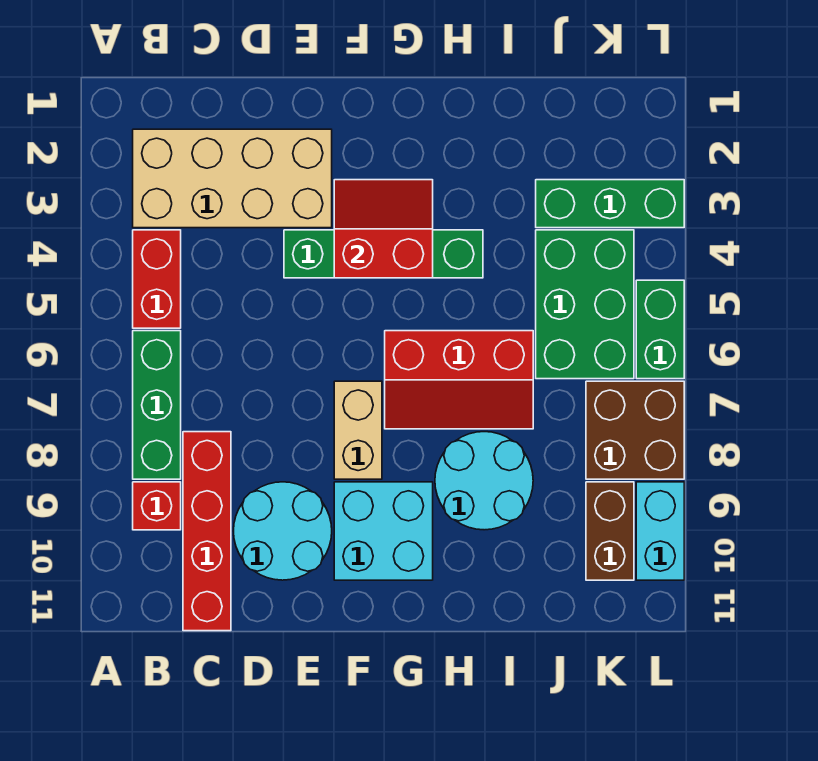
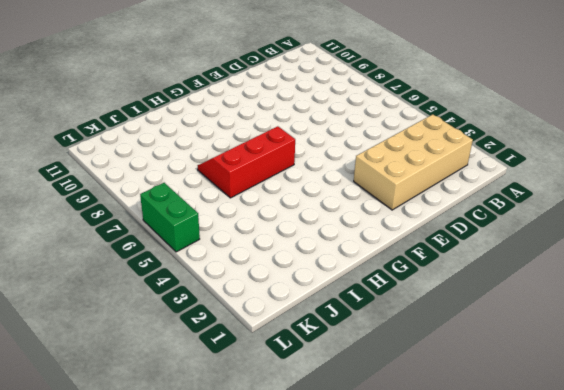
none -> red 1x2 brick [133,230,181,328]
none -> green 1x3 brick [133,331,181,479]
none -> red 1x1 brick [133,482,181,530]

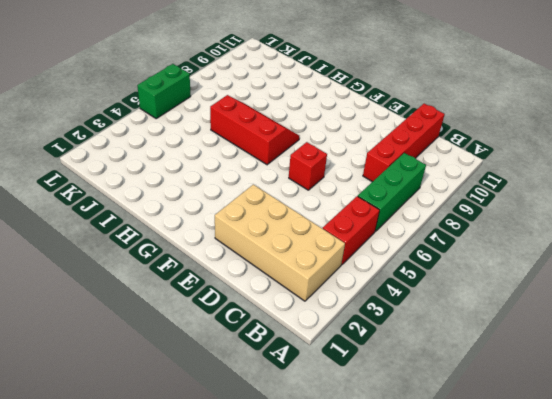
red 1x1 brick [289,142,327,190] -> red 1x1 brick moved to [133,482,181,530]
none -> cyan 2x2 round brick [234,482,332,580]
none -> green 1x4 brick [284,230,483,278]
none -> tan 1x2 brick [334,381,382,479]

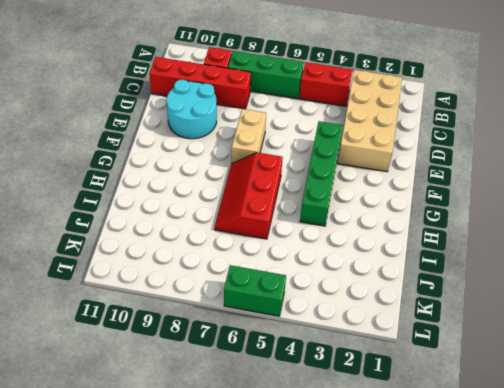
tan 1x2 brick [232,109,266,163] -> tan 1x2 brick turned to [334,381,382,479]
none -> cyan 2x2 brick [334,482,433,580]
none -> cyan 2x2 round brick [435,432,533,530]
none -> green 1x3 brick [536,180,684,228]

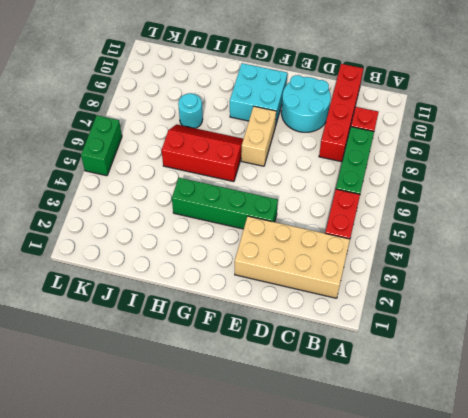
cyan 1x1 round brick [178,93,203,128] -> cyan 2x2 round brick [435,432,533,530]
none -> green 1x3 brick [536,180,684,228]
none -> green 2x3 brick [536,230,634,379]
none -> brown 2x2 brick [586,381,684,479]

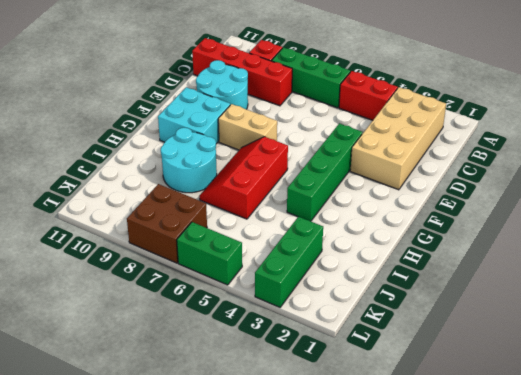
none -> green 2x3 brick [536,230,634,379]
none -> brown 1x2 brick [586,482,634,580]
none -> cyan 1x2 brick [636,482,684,580]

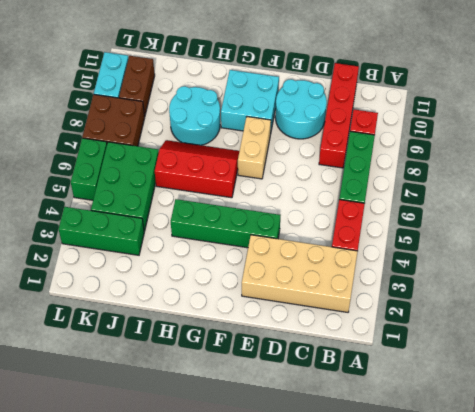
none -> red 2x2 slope [334,180,433,278]

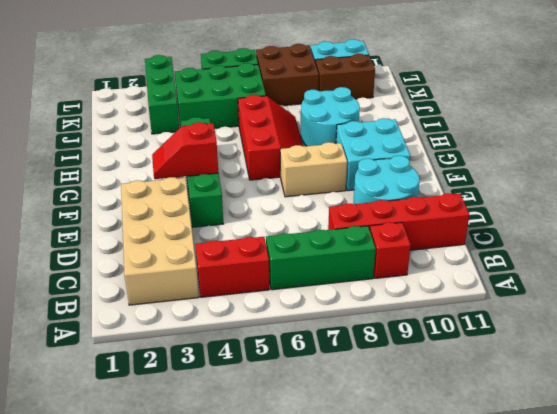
red 1x2 slope [152,122,218,179] -> red 2x2 slope [334,180,433,278]

